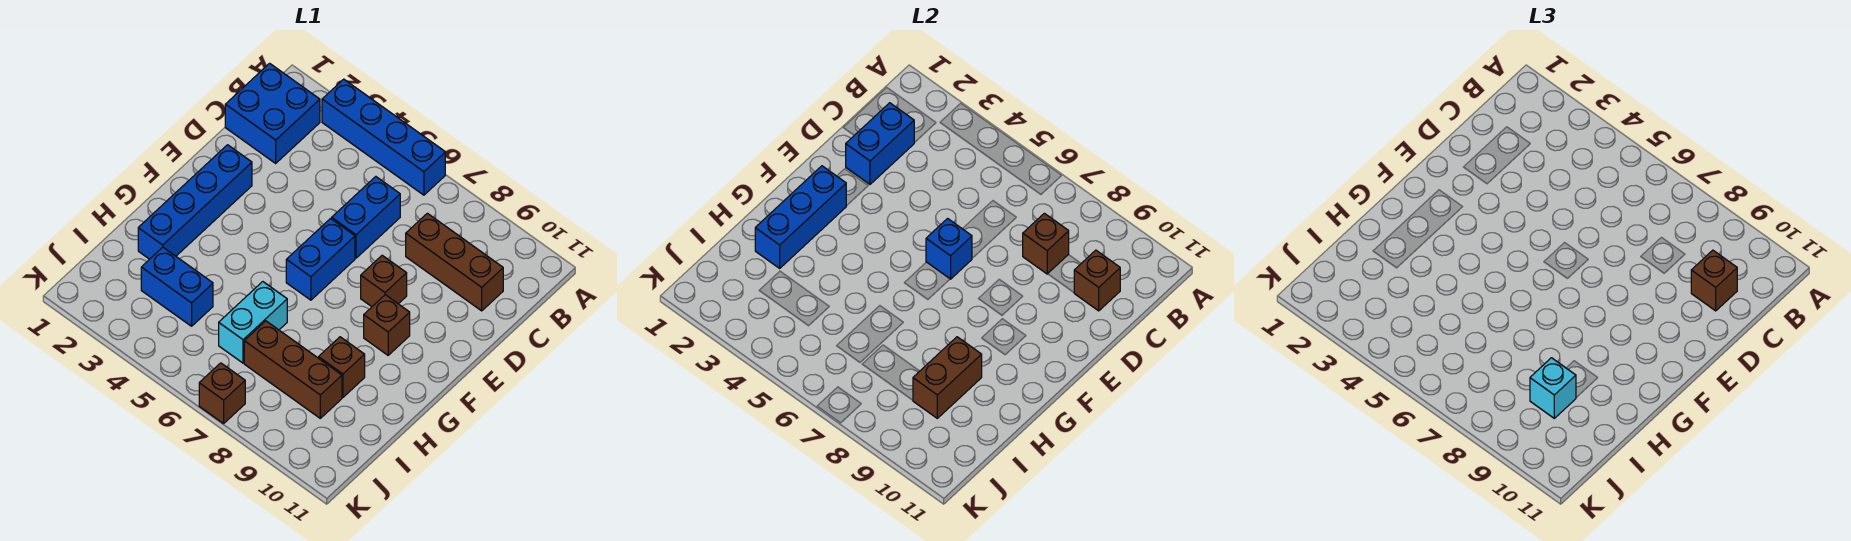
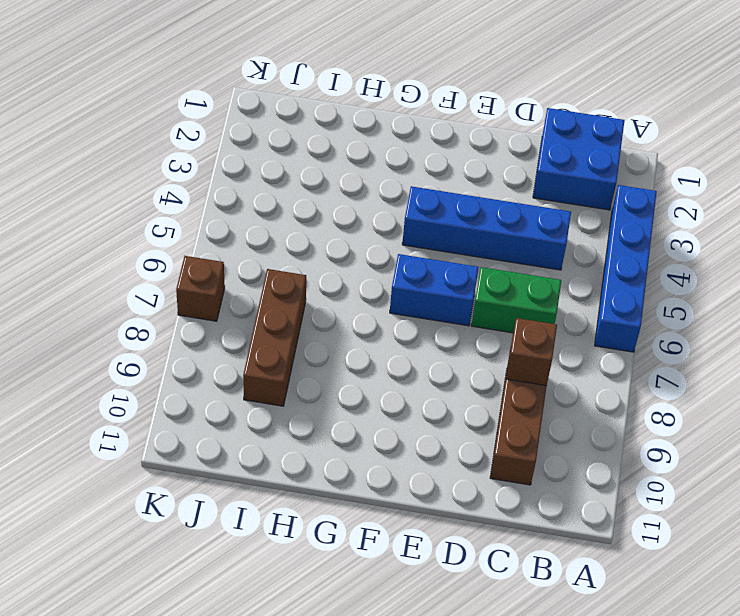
blue 1x4 brick [402,186,571,270] -> blue 1x4 brick moved to [138,145,252,259]
green 1x2 brick [471,267,561,333] -> blue 1x2 brick [332,177,400,258]
none -> brown 1x1 brick [361,255,407,307]
none -> brown 1x1 brick [364,295,410,355]
none -> cyan 1x2 brick [219,282,287,363]

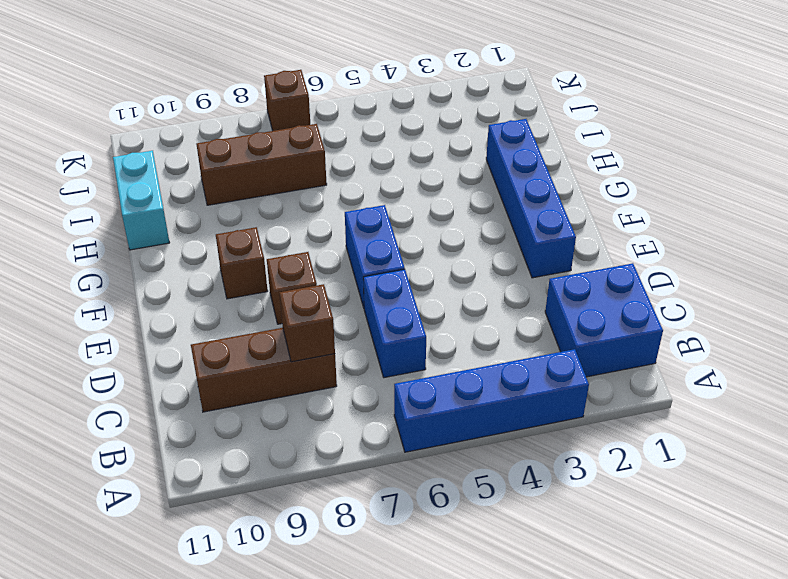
cyan 1x2 brick [113,151,170,250] -> cyan 1x2 brick moved to [219,282,287,363]
none -> brown 1x1 brick [319,337,365,397]
none -> blue 1x2 brick [141,247,213,326]
none -> blue 1x2 brick [846,103,914,184]

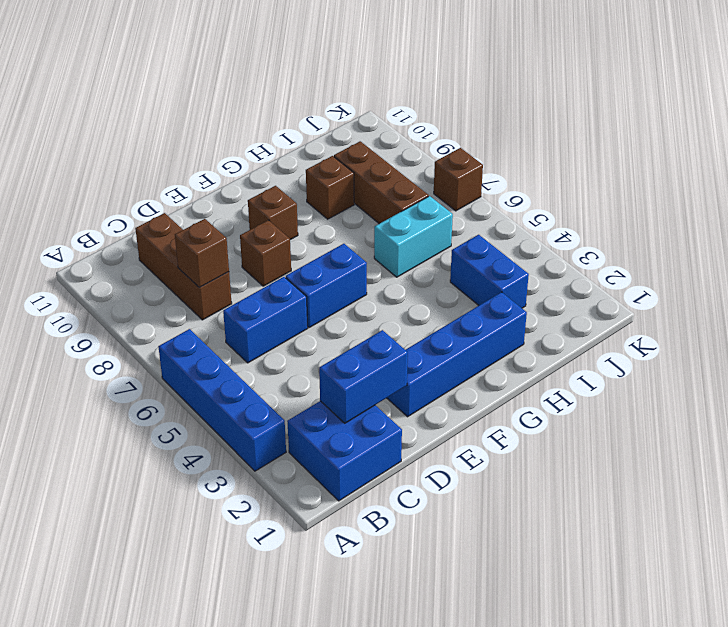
none -> brown 1x1 brick [1074,250,1120,311]
none -> blue 1x1 brick [926,219,972,279]
none -> blue 1x3 brick [755,166,846,268]

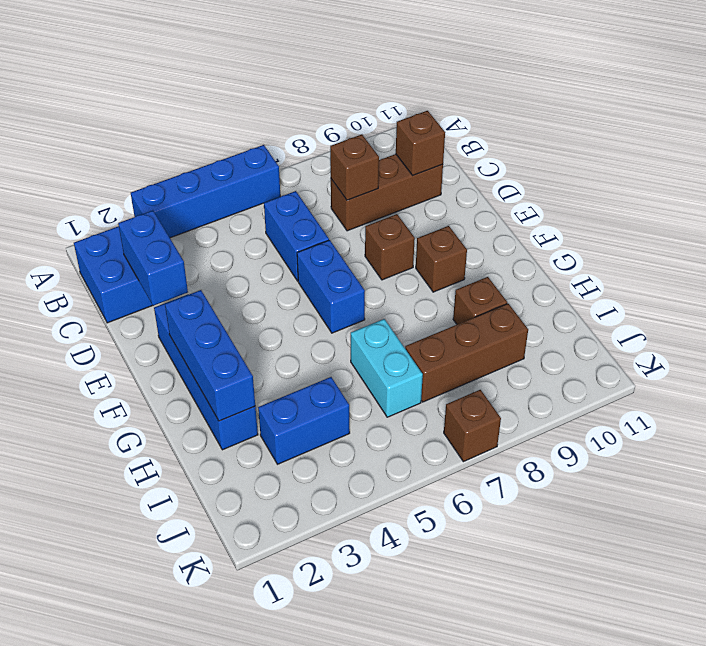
none -> blue 1x1 brick [926,219,972,279]
none -> brown 1x2 brick [913,337,982,418]
none -> brown 1x1 brick [1691,250,1737,311]

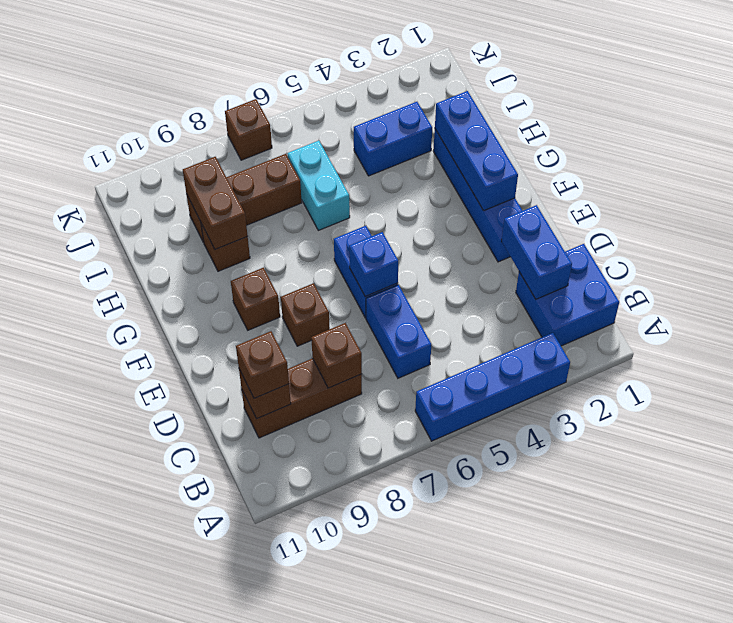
none -> cyan 1x1 brick [1530,358,1576,418]

